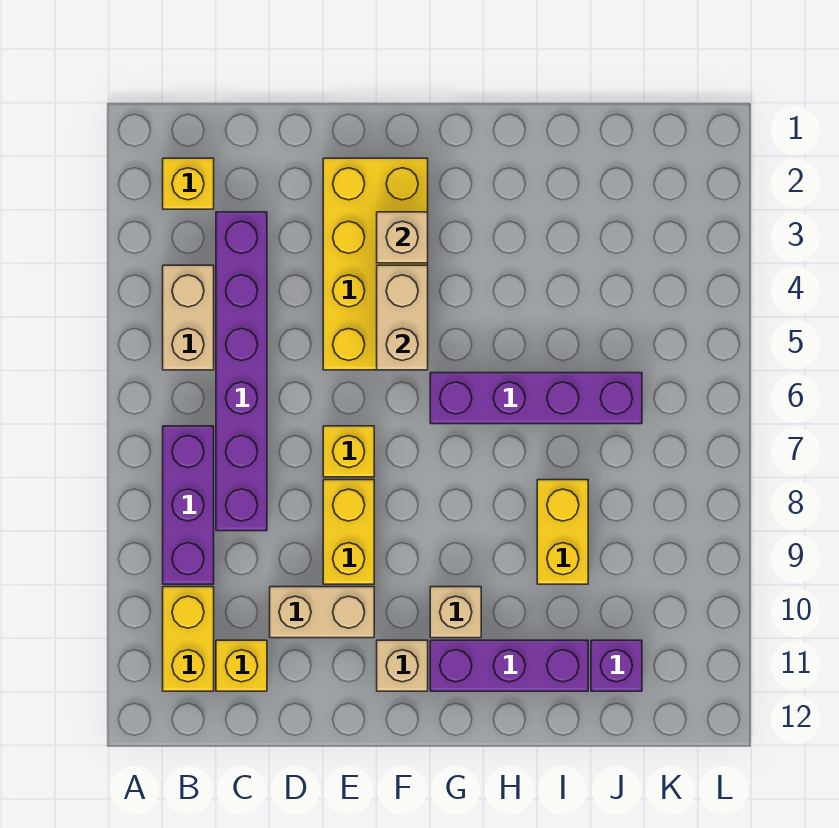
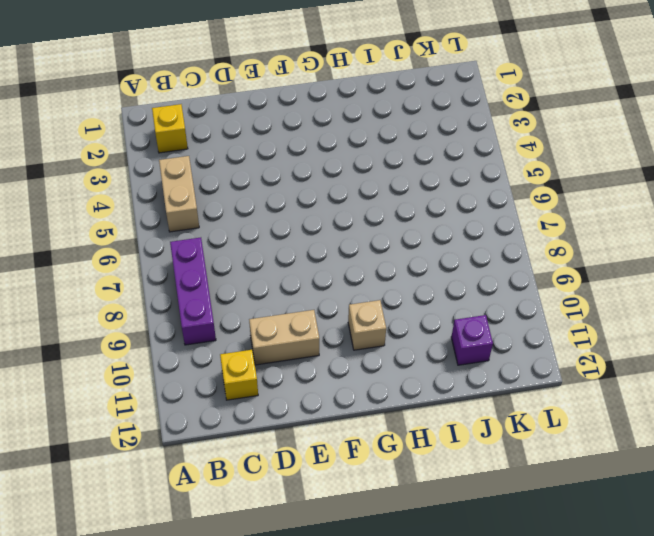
none -> yellow 1x2 brick [163,587,214,691]
none -> purple 1x6 brick [216,212,267,531]
none -> yellow 2x4 brick [323,158,428,370]

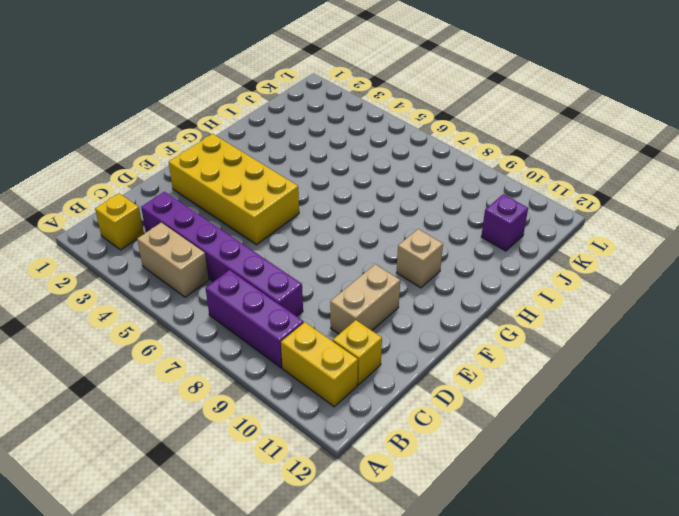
none -> yellow 1x1 brick [323,426,374,477]
none -> yellow 1x2 brick [323,480,374,584]
none -> tan 1x1 brick [377,640,428,691]

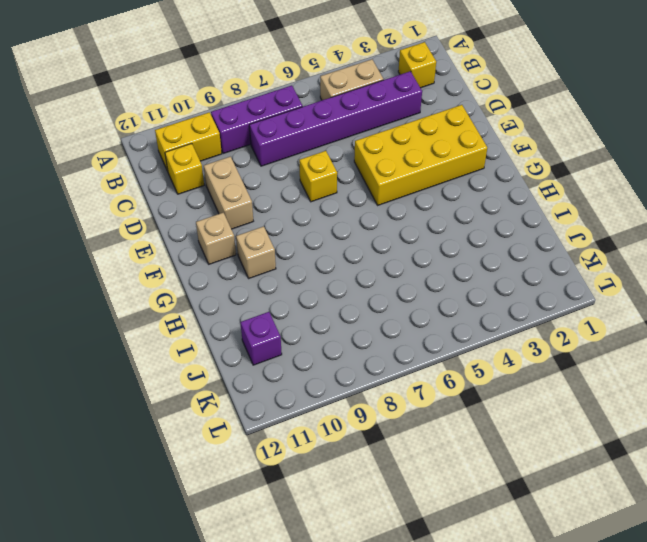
none -> yellow 1x2 brick [323,480,374,584]
none -> purple 1x4 brick [430,373,642,424]
none -> purple 1x3 brick [430,640,588,691]

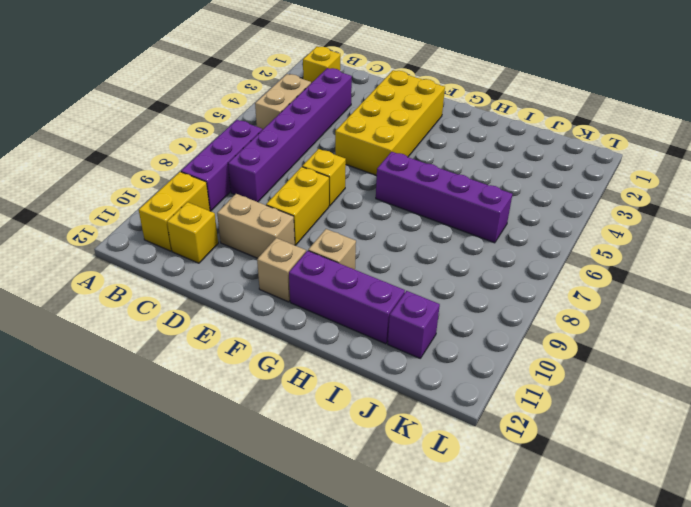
none -> yellow 1x2 brick [537,480,588,584]
none -> tan 1x1 brick [377,212,428,263]
none -> tan 1x2 brick [377,265,428,370]

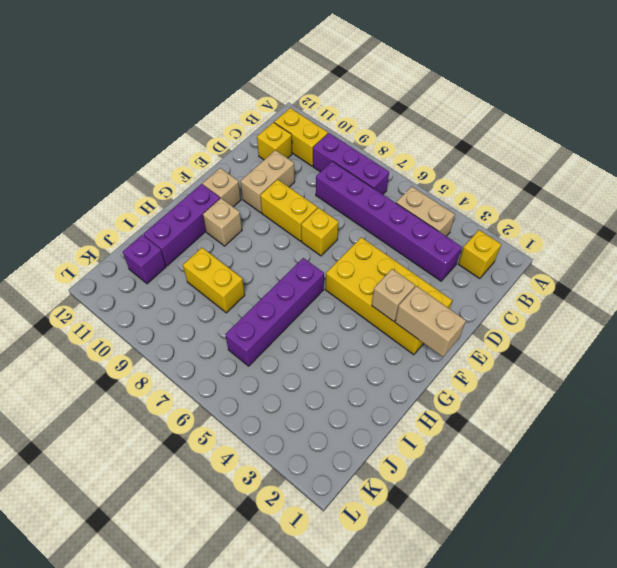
tan 1x2 brick [395,286,466,357] -> tan 1x2 brick moved to [377,265,428,370]

